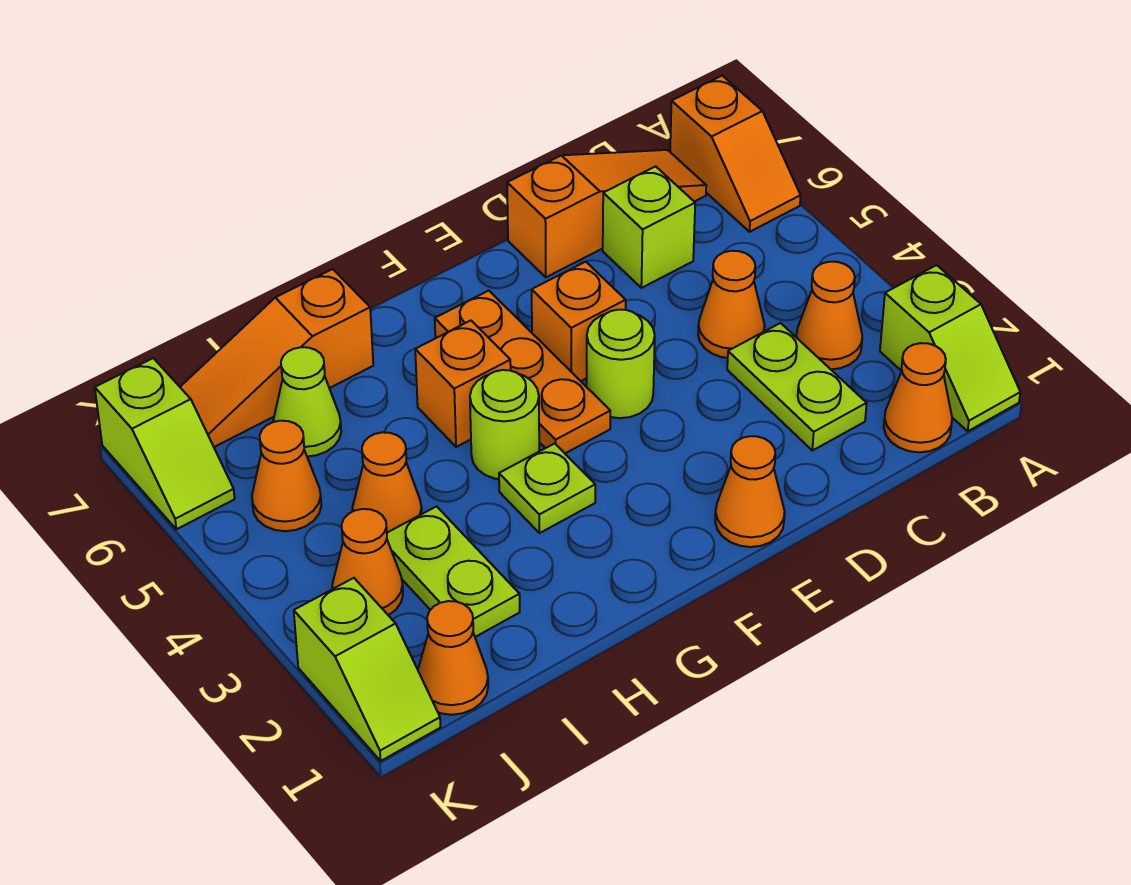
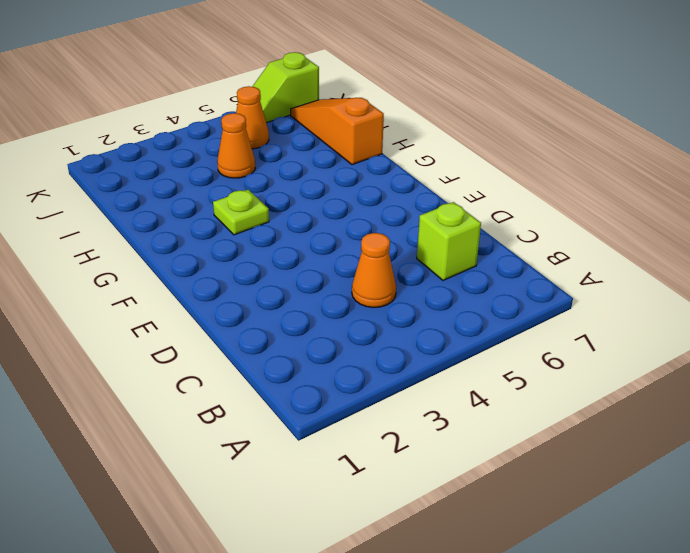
none -> lime 1x2 slope [880,265,1020,431]
none -> orange 1x2 slope [670,76,801,232]
none -> orange 1x1 cone [884,343,952,452]

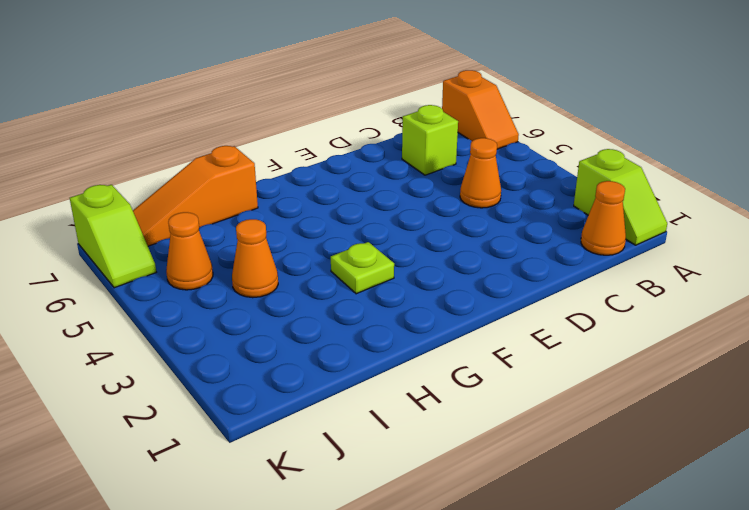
none -> orange 1x1 cone [796,262,862,369]
none -> orange 1x3 slope [507,150,706,277]
none -> lime 1x2 plate [727,323,867,451]

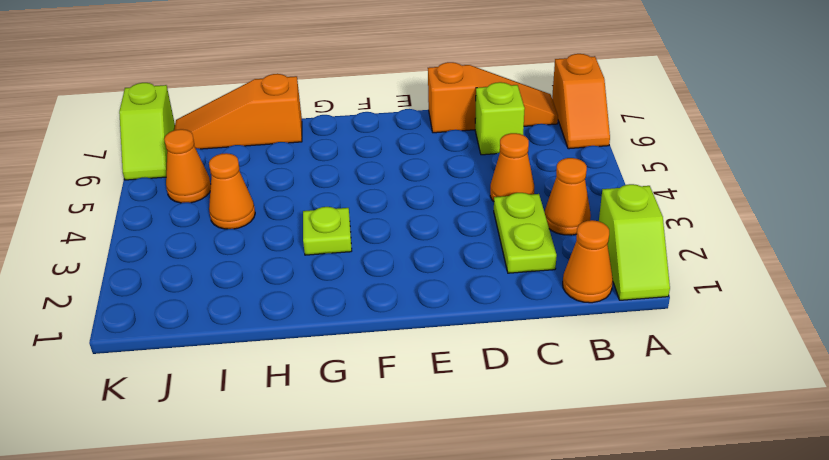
none -> orange 1x1 cone [715,436,785,547]
none -> lime 1x1 round brick [586,310,655,418]
none -> orange 1x1 brick [532,262,626,381]

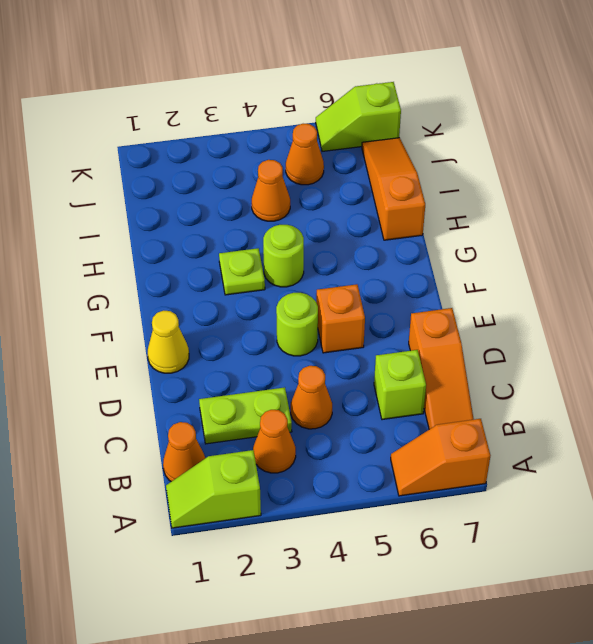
yellow 1x1 cone [148,311,189,373] -> orange 1x1 cone [715,436,785,547]
none -> orange 1x3 plate [435,291,610,453]
none -> orange 1x1 brick [415,321,511,447]
none -> lime 1x2 plate [387,506,520,637]

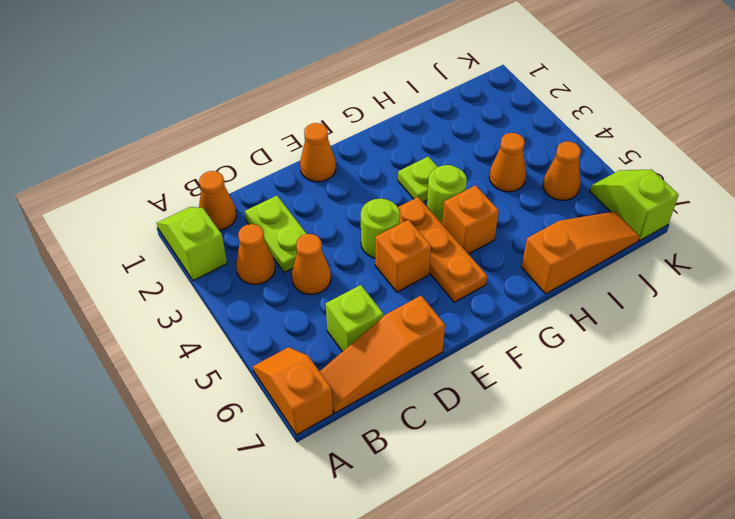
none -> lime 1x2 plate [387,506,520,637]
none -> lime 1x1 cone [273,347,341,456]
none -> orange 1x1 cone [418,601,488,715]

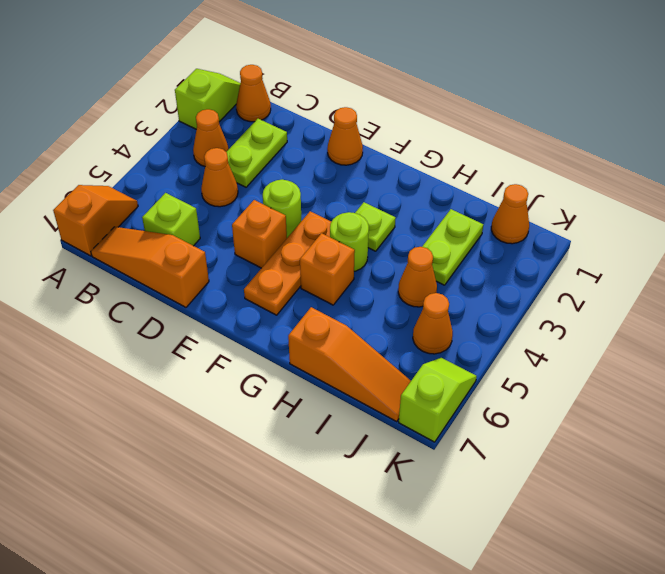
none -> lime 1x1 cone [273,347,341,456]
none -> orange 1x1 cone [332,509,403,615]
none -> lime 1x2 slope [294,578,440,761]

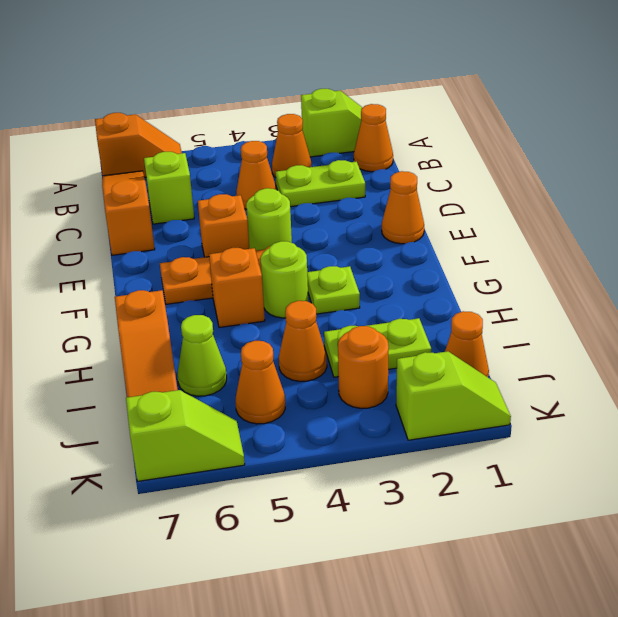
orange 1x1 round brick [338,326,389,408] -> orange 1x1 cone [332,509,403,615]

